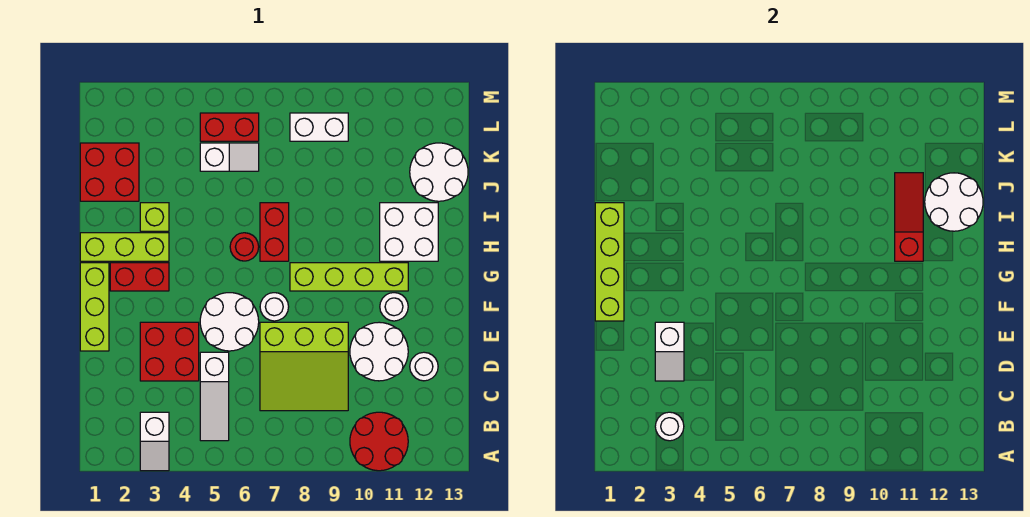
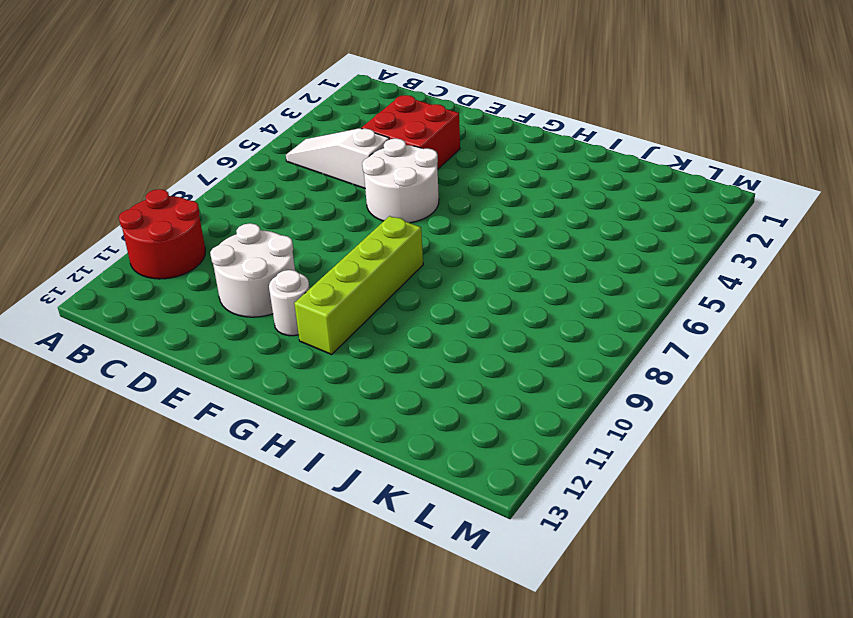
none -> white 1x2 slope [140,412,169,471]
none -> lime 3x3 slope [260,322,348,411]
none -> white 1x1 round brick [410,352,438,381]

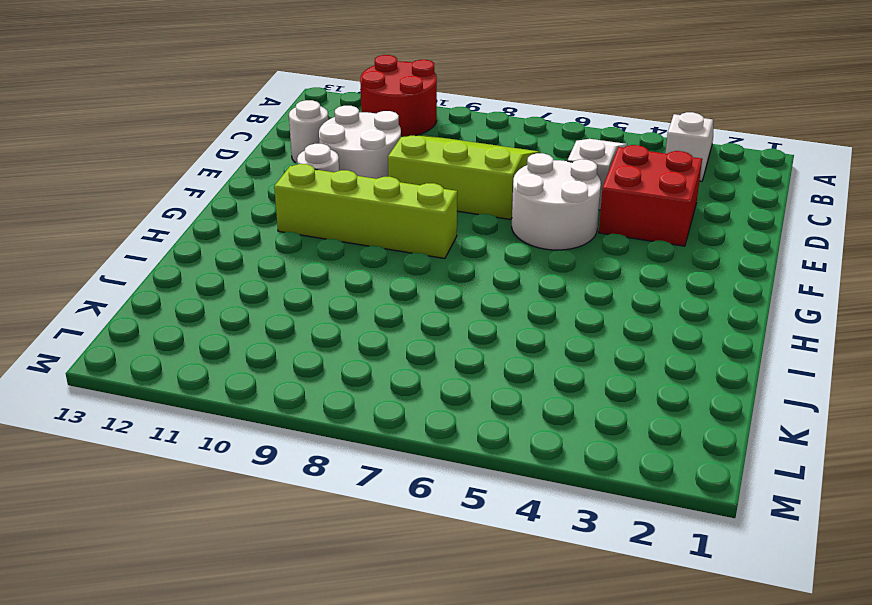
none -> lime 1x3 brick [80,263,109,351]
none -> white 1x1 round brick [260,293,289,321]
none -> red 1x2 brick [110,263,169,291]

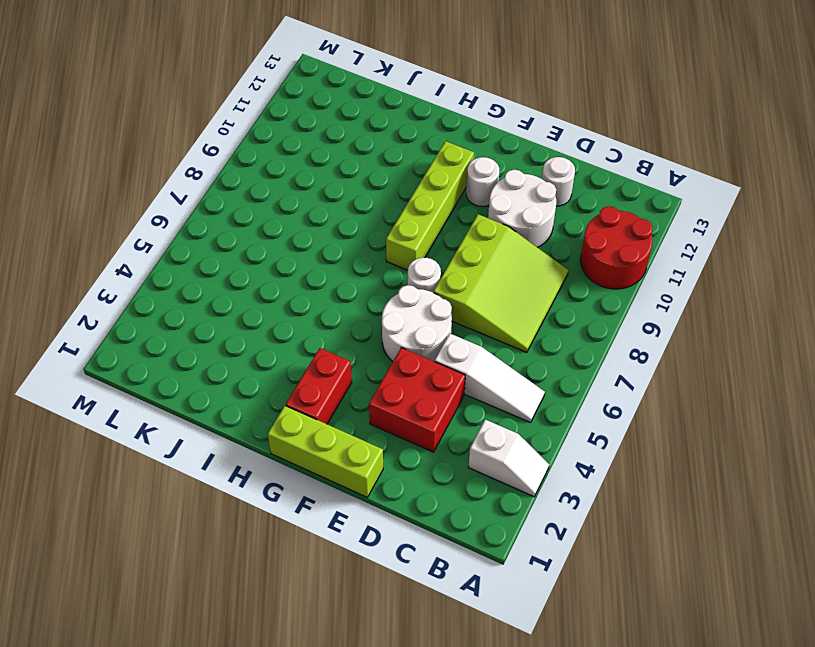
none -> lime 1x3 brick [80,233,169,261]
none -> red 1x1 round brick [230,233,259,261]
none -> red 1x2 brick [260,203,289,261]

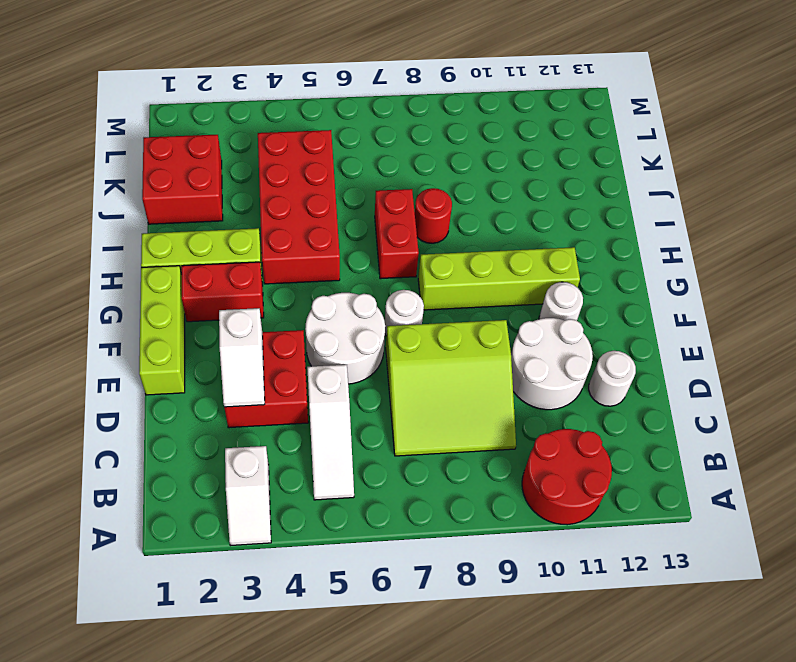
red 2x4 brick [258,130,340,284] -> white 1x2 slope [200,143,259,171]
red 1x1 round brick [415,188,452,243] -> red 1x1 round brick moved to [230,233,259,261]
none -> white 2x2 brick [380,203,438,261]
none -> lime 1x1 brick [140,203,169,231]
none -> white 2x2 round brick [410,143,468,201]

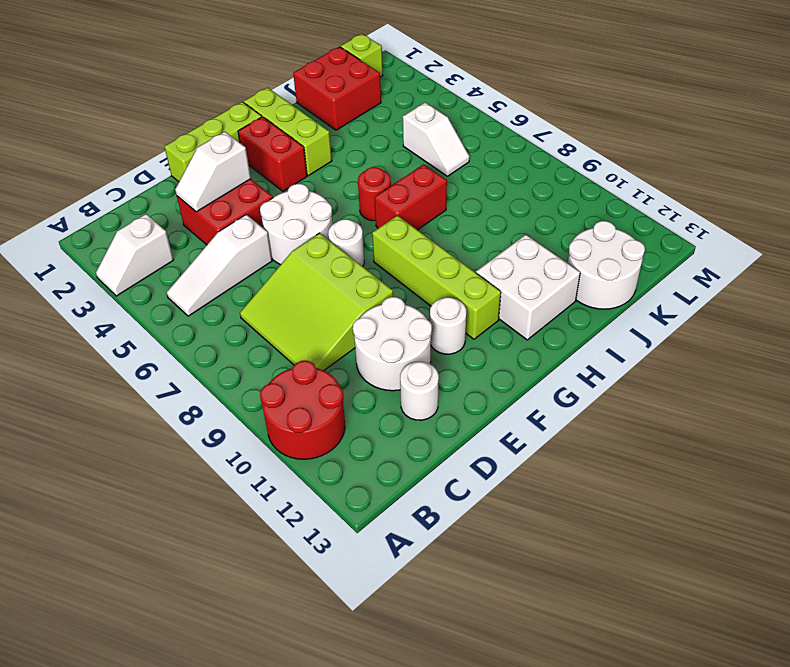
lime 1x1 brick [340,34,383,77] -> lime 1x1 brick moved to [140,203,169,231]
none -> red 1x2 brick [200,113,259,141]
none -> white 1x2 brick [290,113,348,141]
none -> white 1x1 round brick [655,412,684,441]

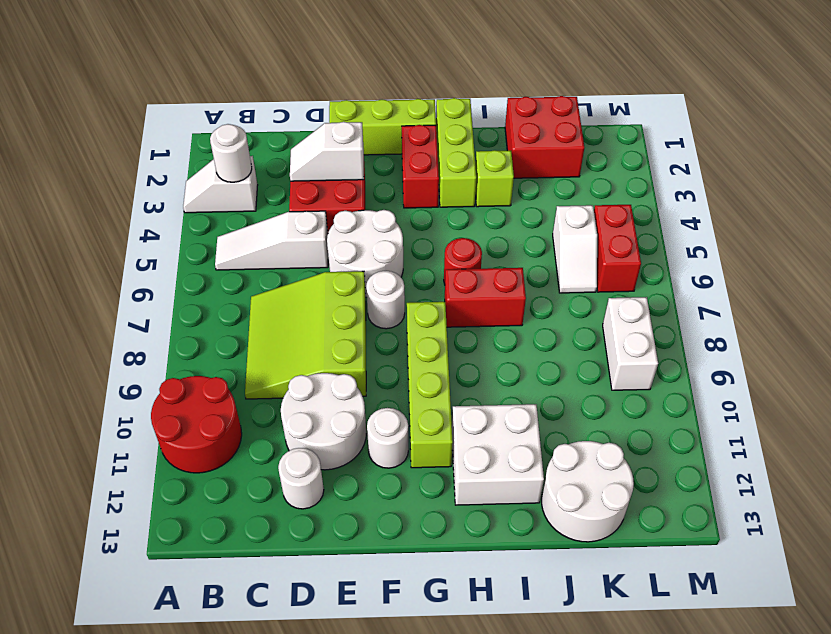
none -> lime 1x4 brick [595,203,624,321]
none -> red 1x3 slope [895,173,923,261]
none -> white 2x2 round brick [925,173,983,231]

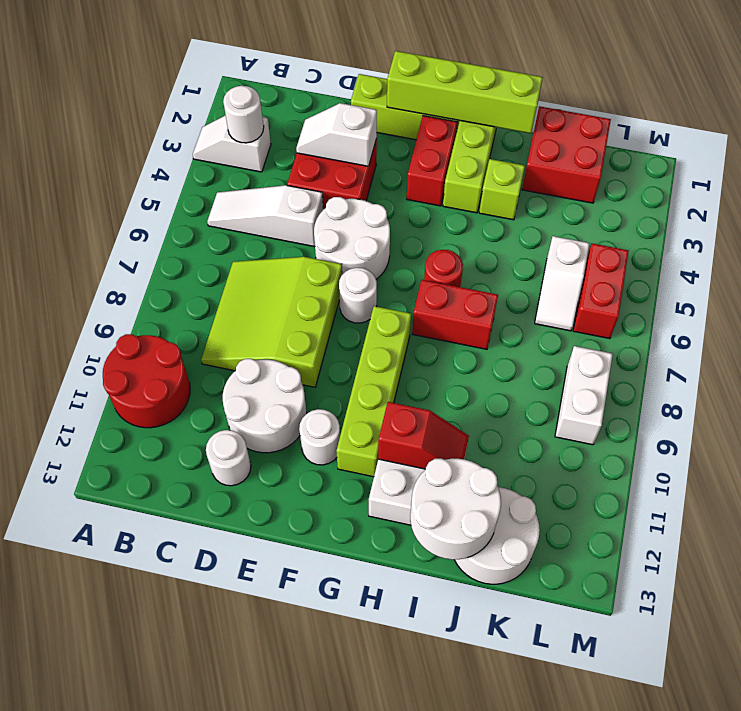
red 1x2 slope [378,402,469,469] -> red 1x3 slope [895,173,923,261]

